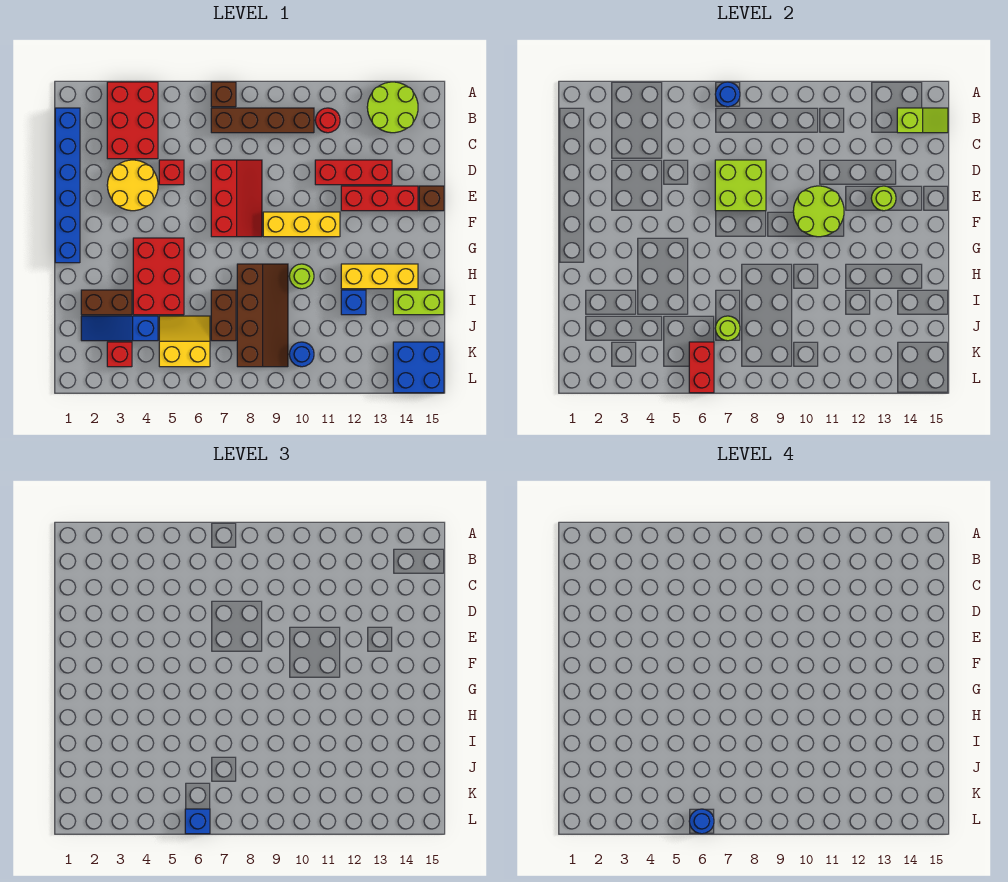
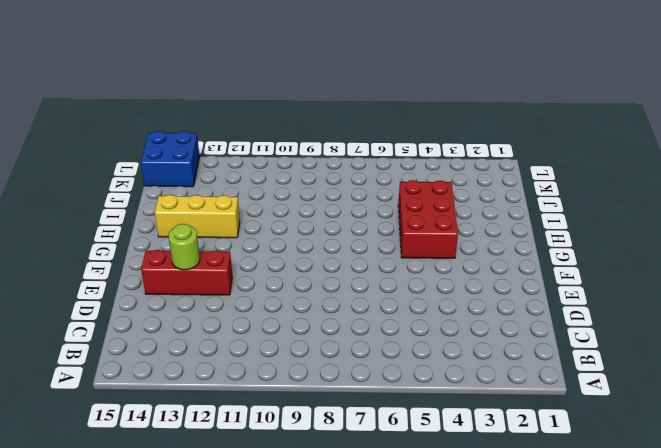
none -> red 2x3 brick [107,82,158,159]
none -> brown 1x1 brick [211,82,236,107]
none -> lime 2x2 round brick [367,82,418,133]
none -> blue 1x6 brick [55,108,80,263]

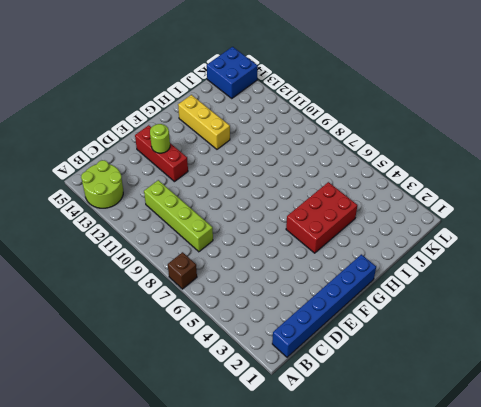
lime 1x4 brick [144,180,213,252] -> none
none -> red 2x3 brick [107,82,158,159]
none -> brown 1x4 brick [211,108,314,133]
none -> red 1x1 round brick [315,108,340,133]
none -> yellow 2x2 round brick [107,160,158,211]

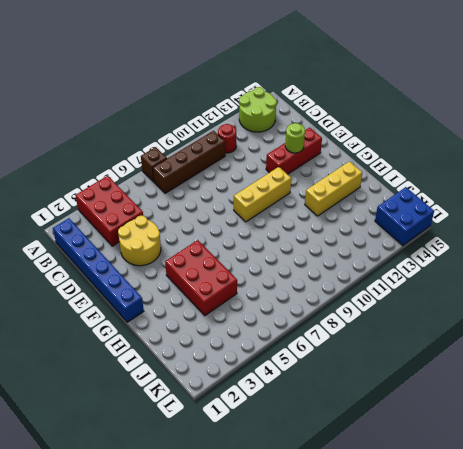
none -> red 1x1 brick [159,160,184,185]
none -> red 2x3 slope [211,160,262,237]
none -> red 1x3 brick [315,160,392,185]
none -> brown 1x1 brick [419,186,444,211]

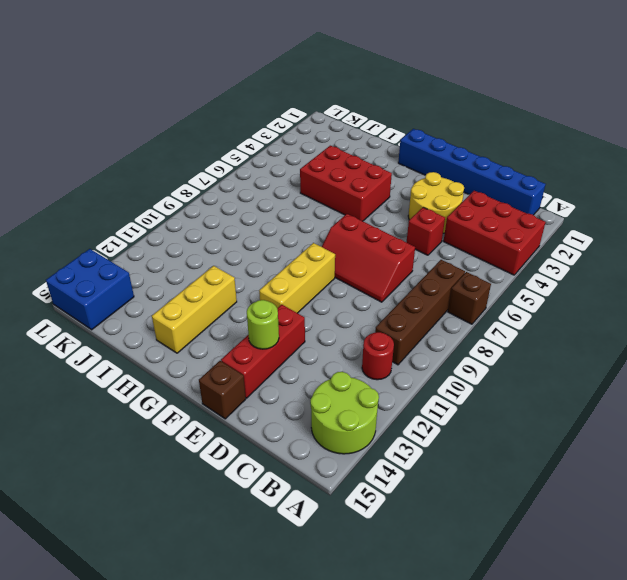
none -> red 1x3 brick [315,160,392,185]
none -> brown 2x4 slope [237,264,288,367]
none -> lime 1x1 round brick [289,264,314,289]
none -> brown 1x2 brick [81,290,132,315]

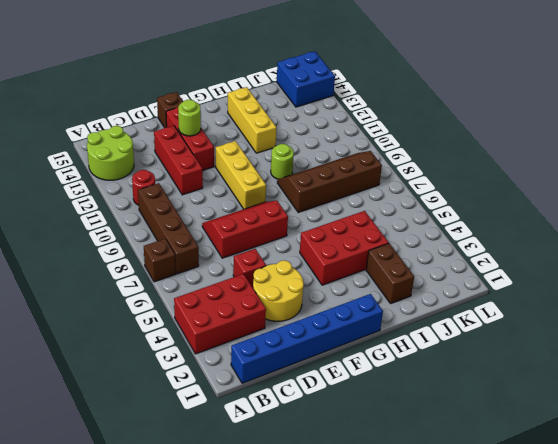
none -> brown 1x2 brick [211,290,236,341]
none -> blue 1x1 brick [341,290,366,315]
none -> lime 1x2 brick [393,290,444,315]
none -> blue 1x3 slope [81,316,158,341]

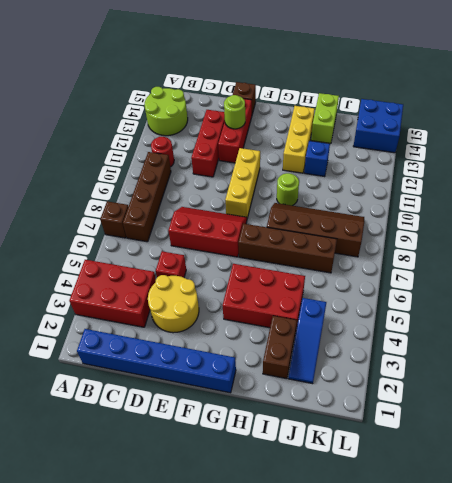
brown 1x4 brick [238,224,337,273] -> brown 1x2 brick [211,290,236,341]
none -> yellow 2x2 slope [159,316,210,367]
none -> red 1x1 brick [107,342,132,367]
none -> blue 1x1 round brick [289,342,314,367]
none -> blue 1x1 round brick [715,82,740,107]

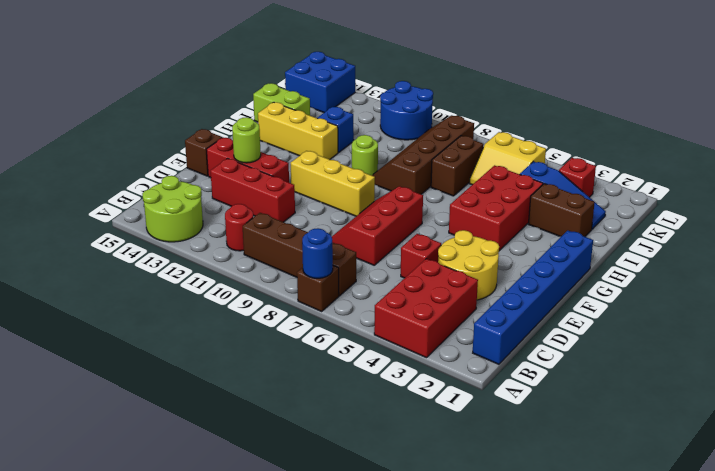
blue 2x2 round brick [380,81,433,140] -> blue 1x1 round brick [289,342,314,367]
none -> lime 1x2 slope [897,108,948,133]
none -> lime 2x2 brick [715,160,766,211]
none -> lime 2x2 round brick [793,186,844,237]
none -> lime 1x1 round brick [715,316,740,341]

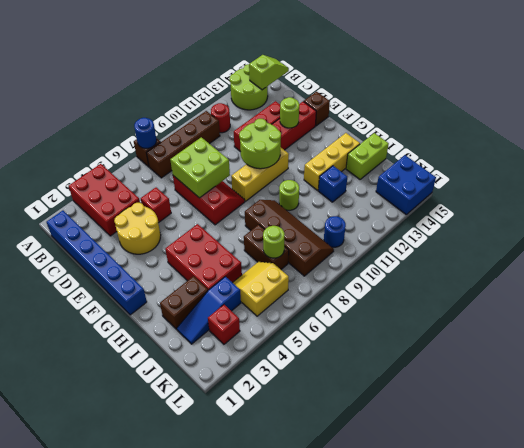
none -> red 1x2 brick [689,342,714,393]
none -> blue 1x1 brick [185,809,210,834]
none -> blue 1x1 round brick [689,809,714,834]

